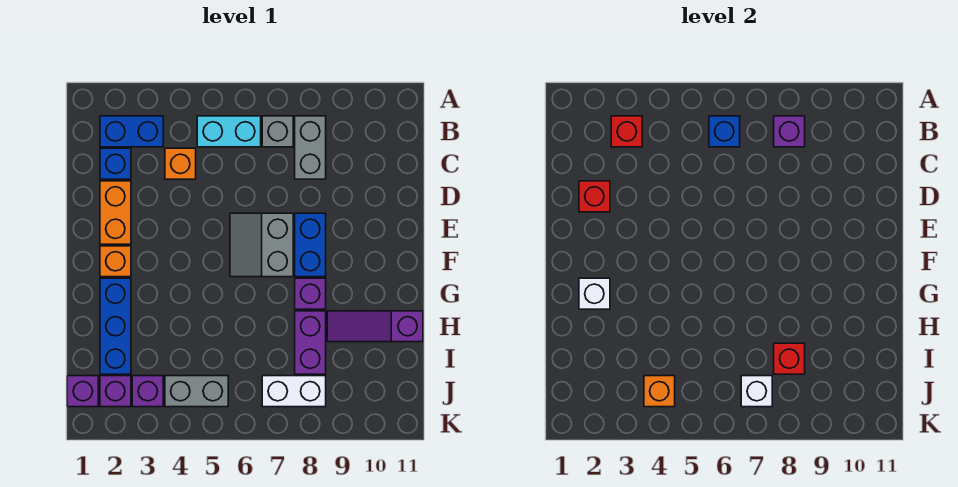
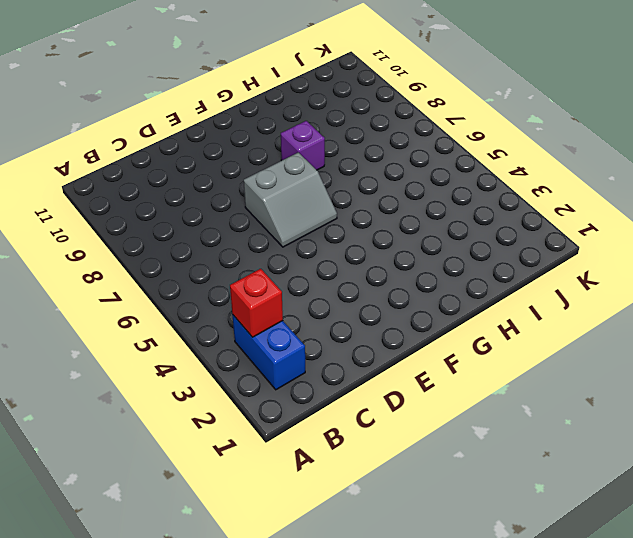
none -> cyan 1x2 brick [197,116,261,147]
none -> grey 1x1 brick [262,116,293,147]
none -> grey 1x2 brick [295,116,326,179]

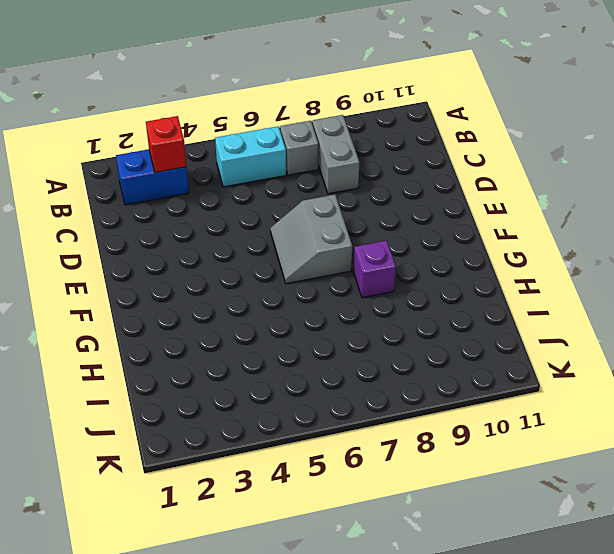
none -> blue 1x1 brick [100,148,131,179]
none -> orange 1x1 brick [165,148,196,179]
none -> orange 1x2 brick [100,181,131,244]

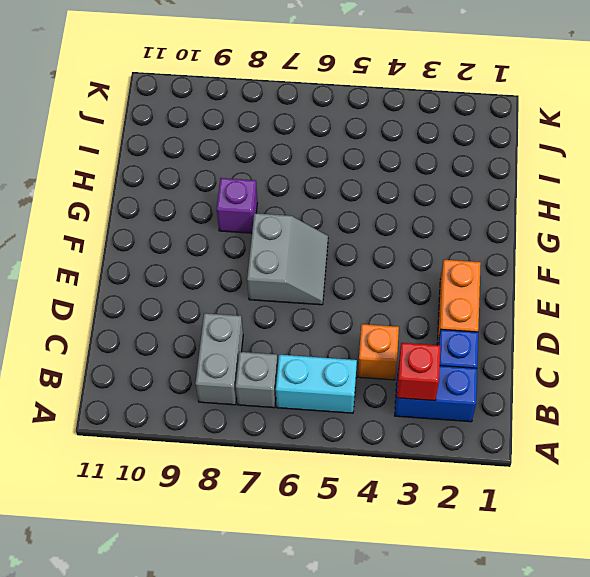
none -> blue 1x2 brick [295,213,326,277]
none -> orange 1x1 brick [100,246,131,277]
none -> blue 1x3 brick [100,278,131,374]

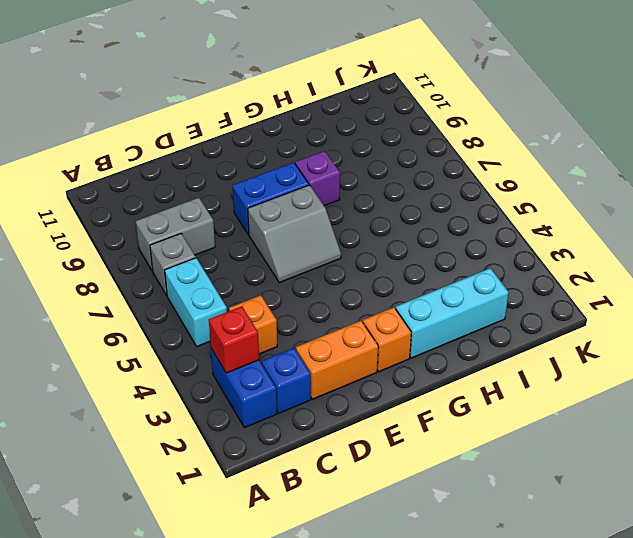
cyan 1x3 brick [396,268,508,358] -> blue 1x3 brick [100,278,131,374]
none -> purple 1x2 brick [295,311,326,374]
none -> purple 1x3 slope [327,311,423,342]
none -> purple 1x1 brick [67,376,98,407]

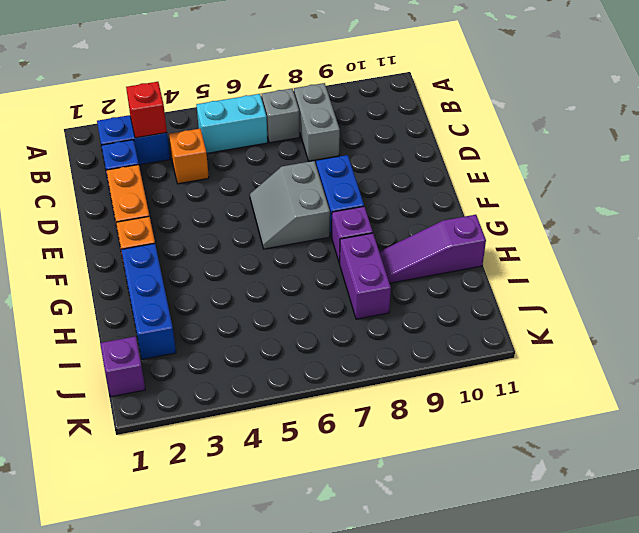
none -> purple 1x1 brick [100,376,131,407]
none -> purple 1x1 brick [132,376,163,407]
none -> grey 1x2 brick [165,376,228,407]

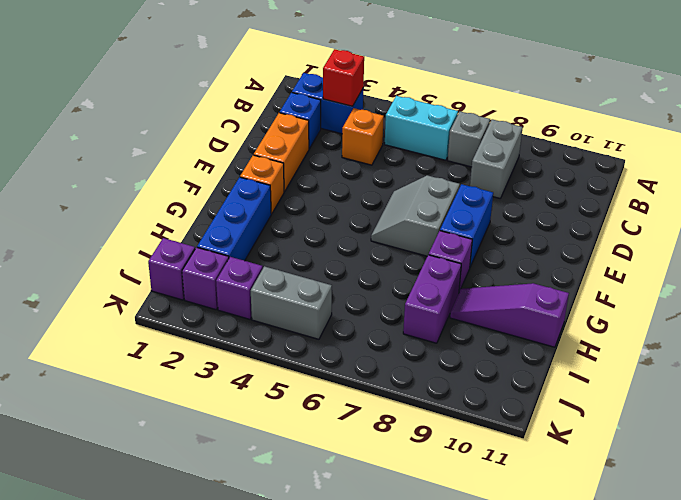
none -> white 1x2 brick [262,376,326,407]
none -> blue 1x1 brick [709,116,740,147]
none -> purple 1x1 brick [774,116,805,147]

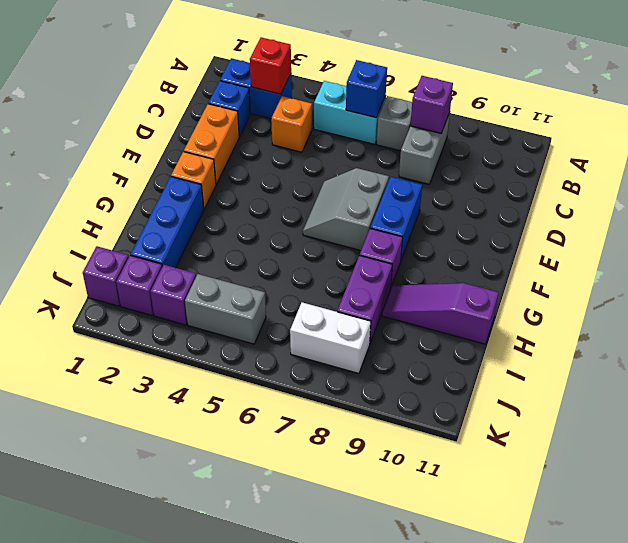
none -> red 1x1 brick [579,181,610,212]
none -> white 1x1 brick [579,278,610,309]
none -> red 1x1 brick [774,343,805,374]

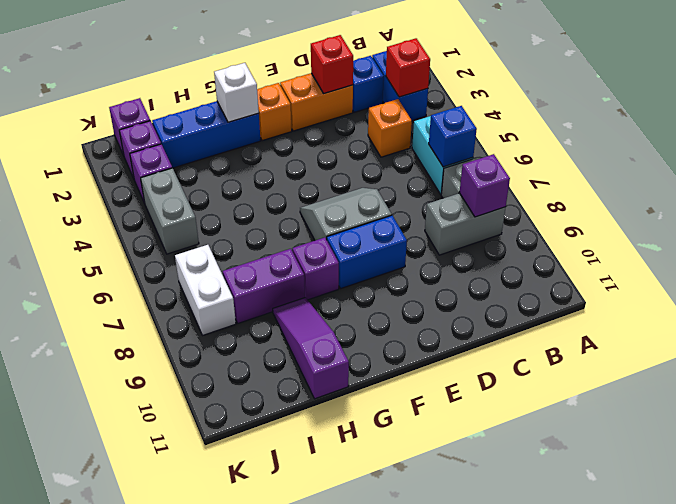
none -> red 1x1 brick [774,343,805,374]
none -> orange 1x1 brick [644,376,675,407]
none -> white 1x1 brick [741,376,772,407]

